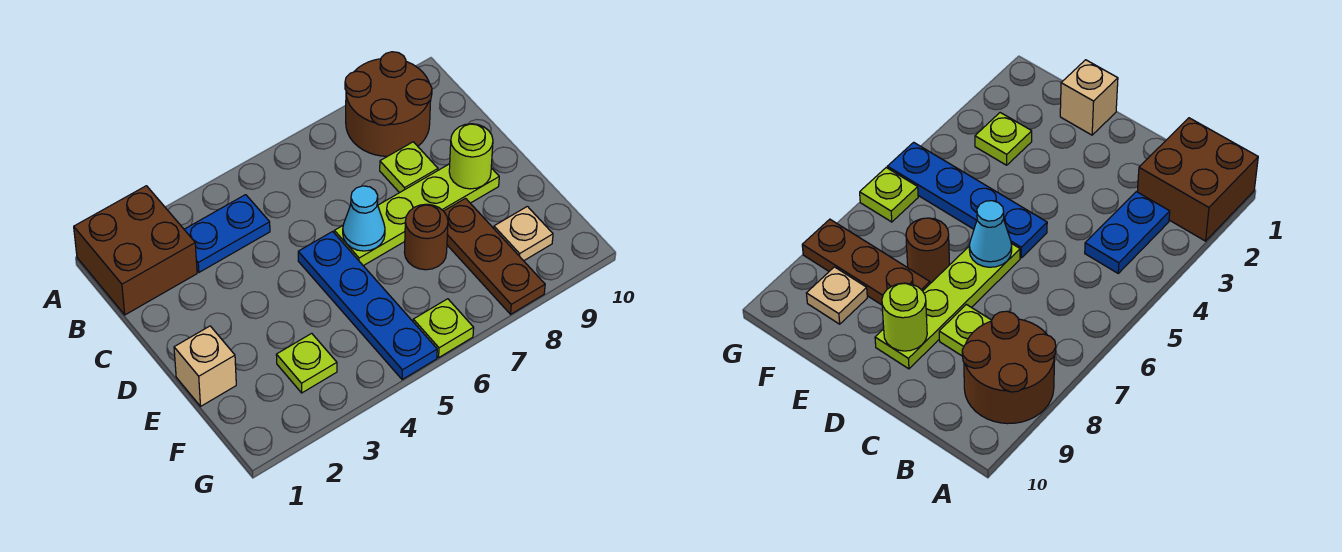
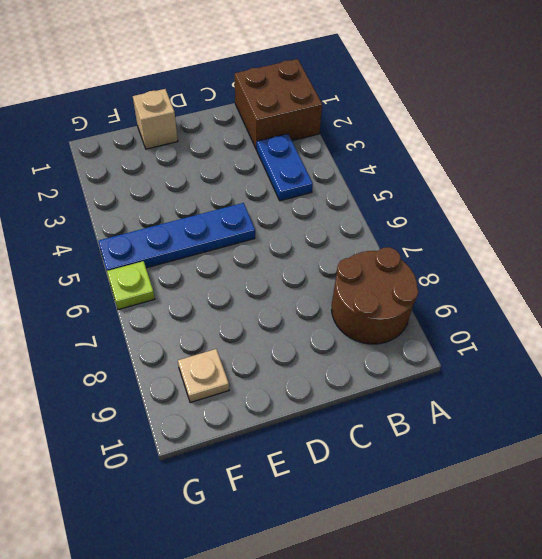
none -> lime 1x1 plate [380,142,438,193]
none -> lime 1x4 plate [334,164,499,266]
none -> brown 1x1 round brick [404,204,448,270]

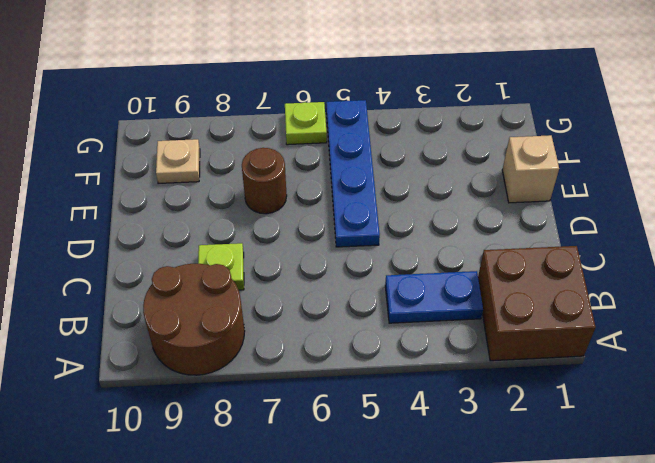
none -> lime 1x4 plate [334,164,499,266]
none -> brown 1x3 plate [444,198,545,314]
none -> lime 1x1 plate [276,333,337,393]

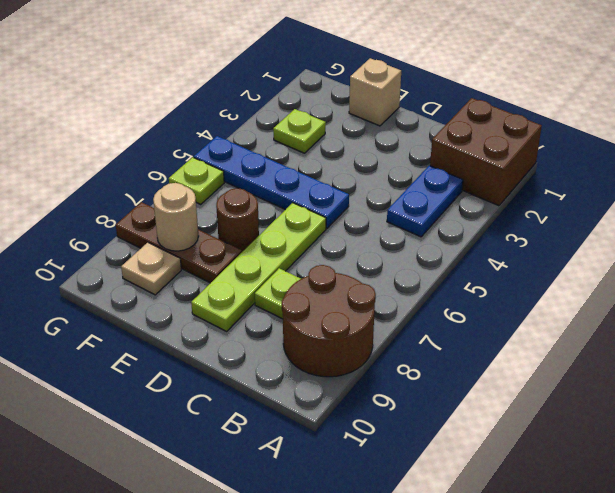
tan 1x1 round brick [153,183,198,251] -> none
none -> cyan 1x1 cone [343,186,385,251]
none -> lime 1x1 round brick [449,124,493,189]

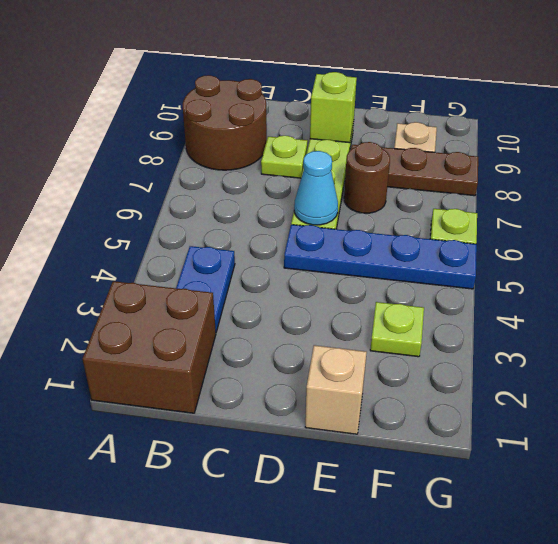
lime 1x1 brick [310,72,357,143] -> lime 1x1 round brick [449,124,493,189]

